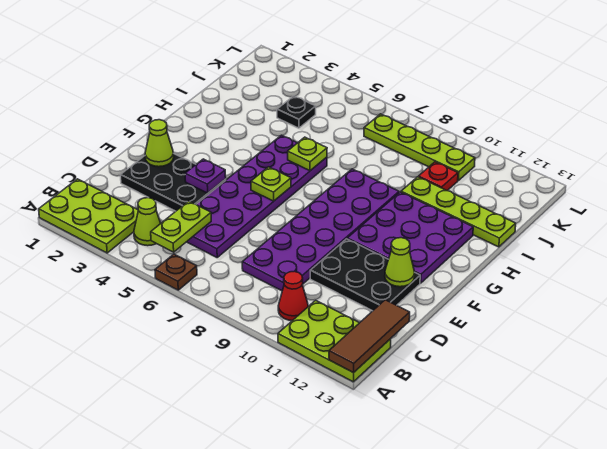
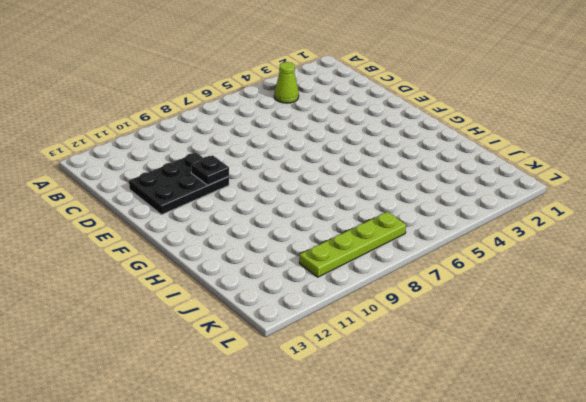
black 1x1 plate [191,155,229,185] -> black 1x1 plate moved to [277,96,316,128]
none -> lime 2x3 plate [39,179,138,253]
none -> brown 1x1 plate [155,254,197,290]
none -> lime 2x3 plate [278,300,391,382]

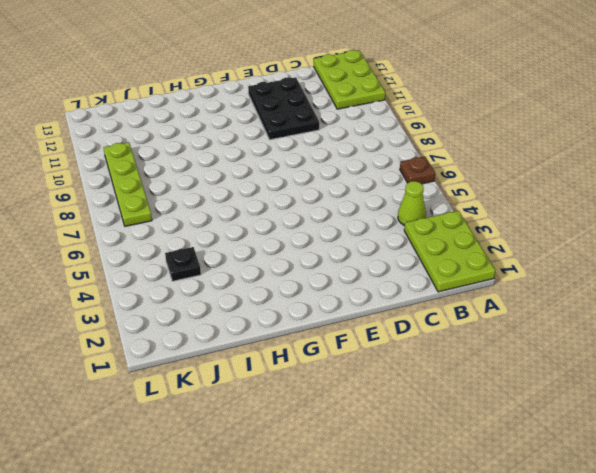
none -> red 1x1 cone [278,271,308,321]
none -> purple 2x6 plate [187,135,327,257]
none -> purple 2x6 plate [242,169,399,291]

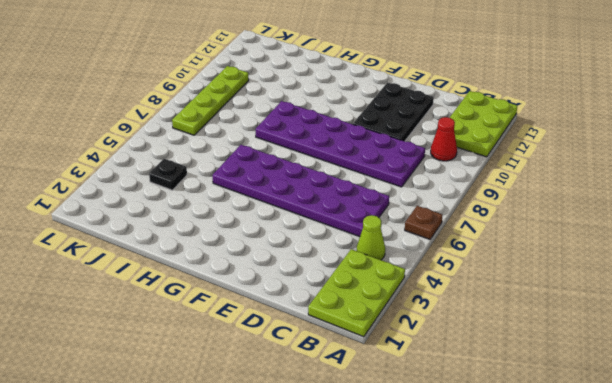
none -> black 2x3 plate [121,153,226,211]
none -> purple 3x3 plate [347,192,473,283]
none -> lime 1x4 plate [401,177,516,247]

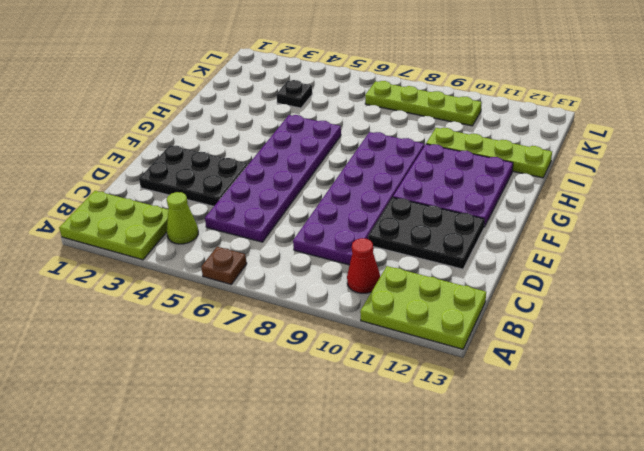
none -> red 1x1 plate [419,162,458,191]
none -> brown 1x3 tile [329,300,410,373]
none -> lime 1x2 plate [151,201,211,252]

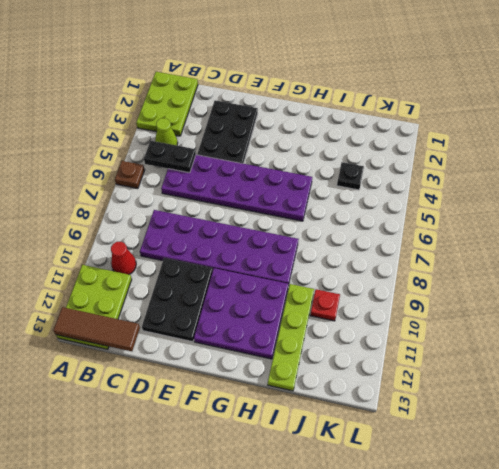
black 1x2 plate [144,141,196,173] -> lime 1x2 plate [151,201,211,252]
none -> lime 1x4 plate [364,114,475,180]
none -> lime 1x1 cone [145,120,174,167]
none -> purple 1x1 plate [185,159,226,193]

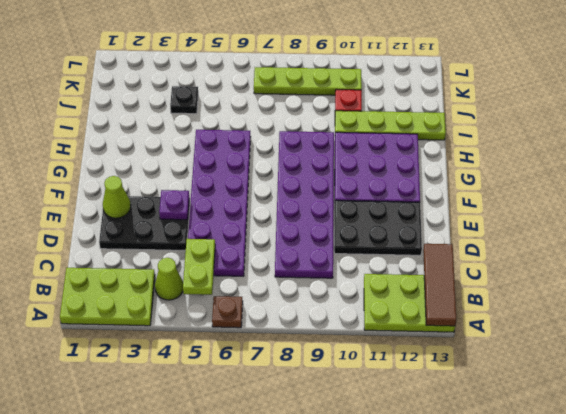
none -> red 1x1 cone [278,271,308,321]
none -> lime 1x1 cone [385,238,415,287]
none -> lime 1x1 plate [251,167,291,201]

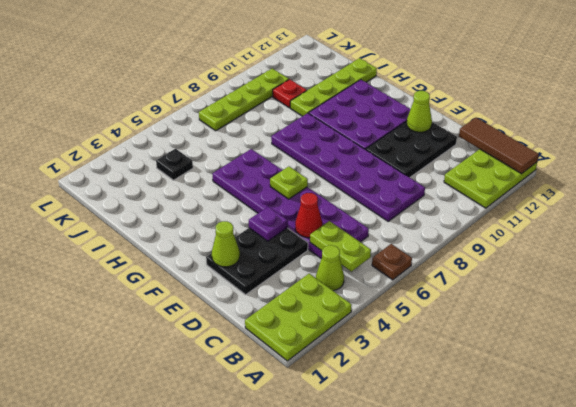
red 1x1 cone [295,193,322,238] -> red 1x1 cone moved to [278,271,308,321]
none -> lime 1x1 plate [288,137,327,171]

